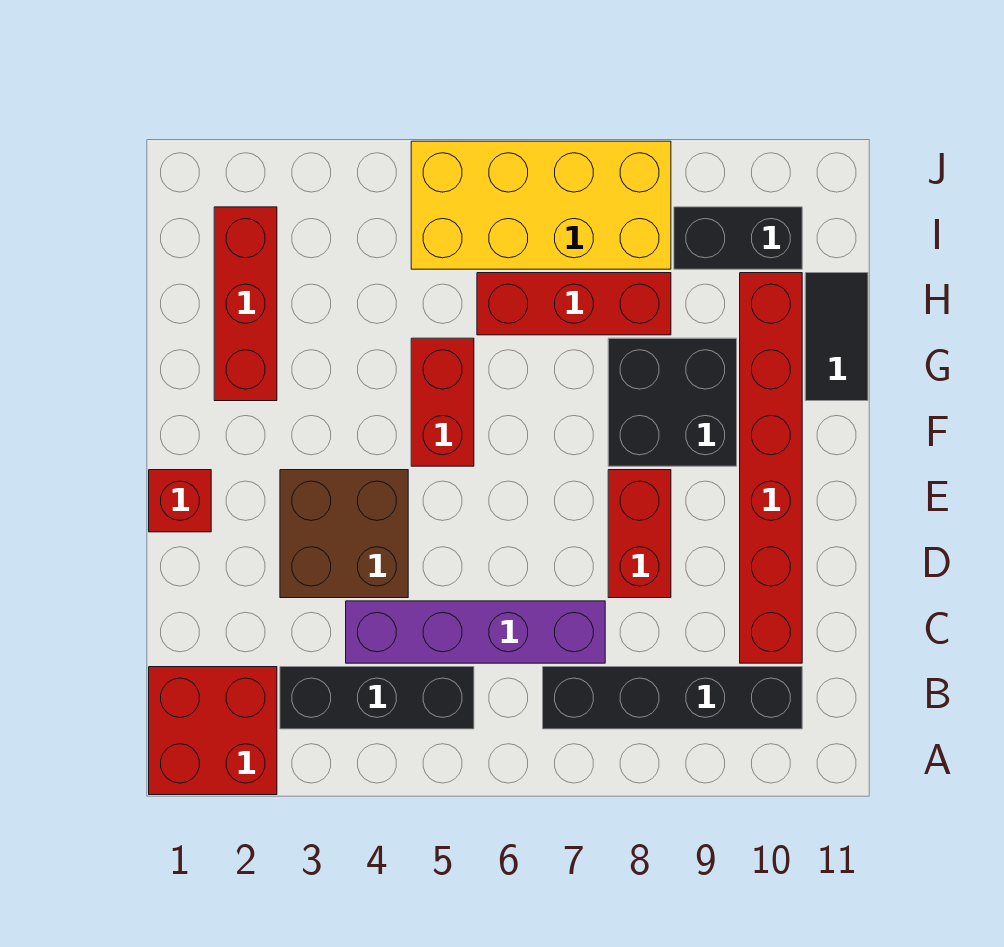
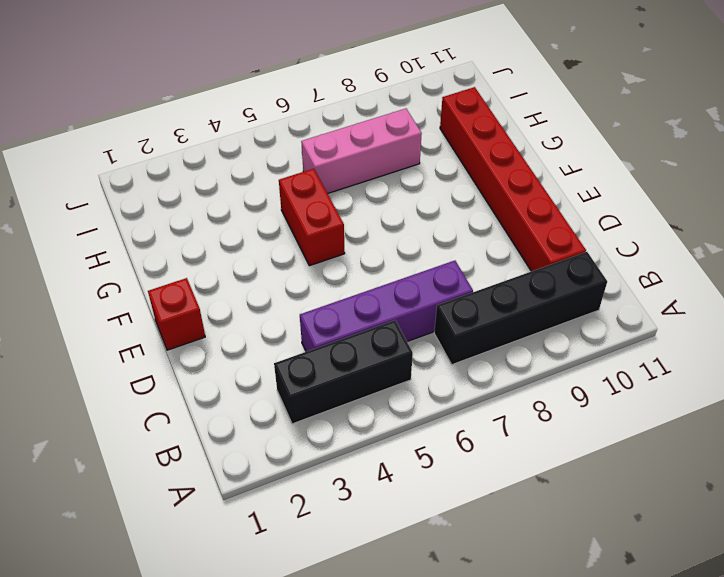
pink 1x3 brick [301,109,422,193] -> red 1x3 brick [477,273,671,335]
none -> red 2x2 brick [149,667,277,795]
none -> brown 2x2 brick [280,470,408,598]
none -> red 1x2 brick [608,470,671,598]

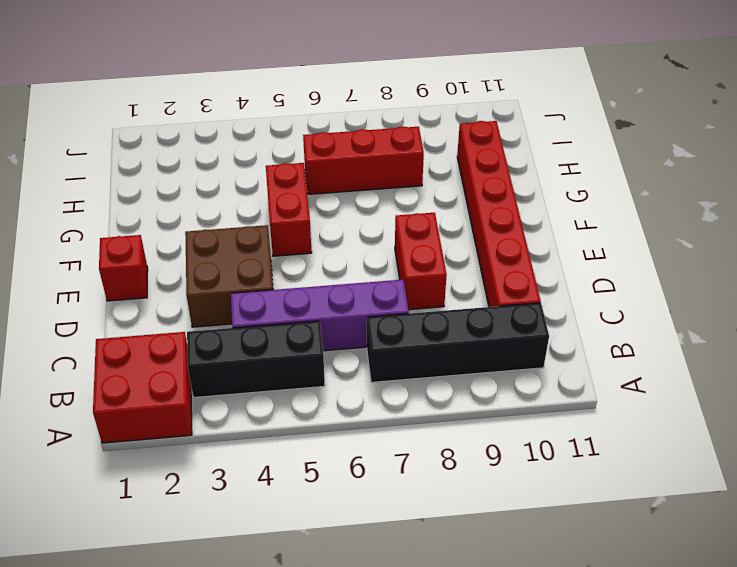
none -> black 2x2 brick [608,338,737,466]
none -> red 1x3 brick [214,207,277,401]
none -> black 1x2 tile [805,273,868,401]

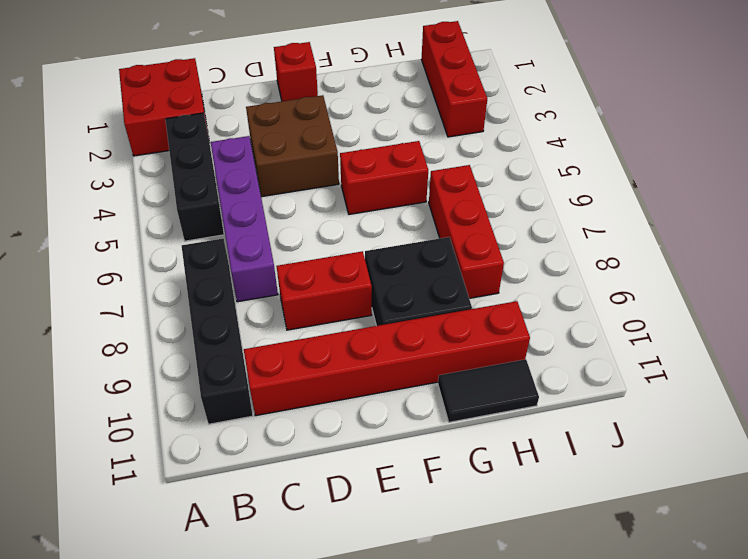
red 1x3 brick [422,21,487,137] -> red 1x3 brick turned to [214,207,277,401]
none -> yellow 2x4 brick [411,141,671,269]
none -> black 1x2 brick [674,207,802,269]

